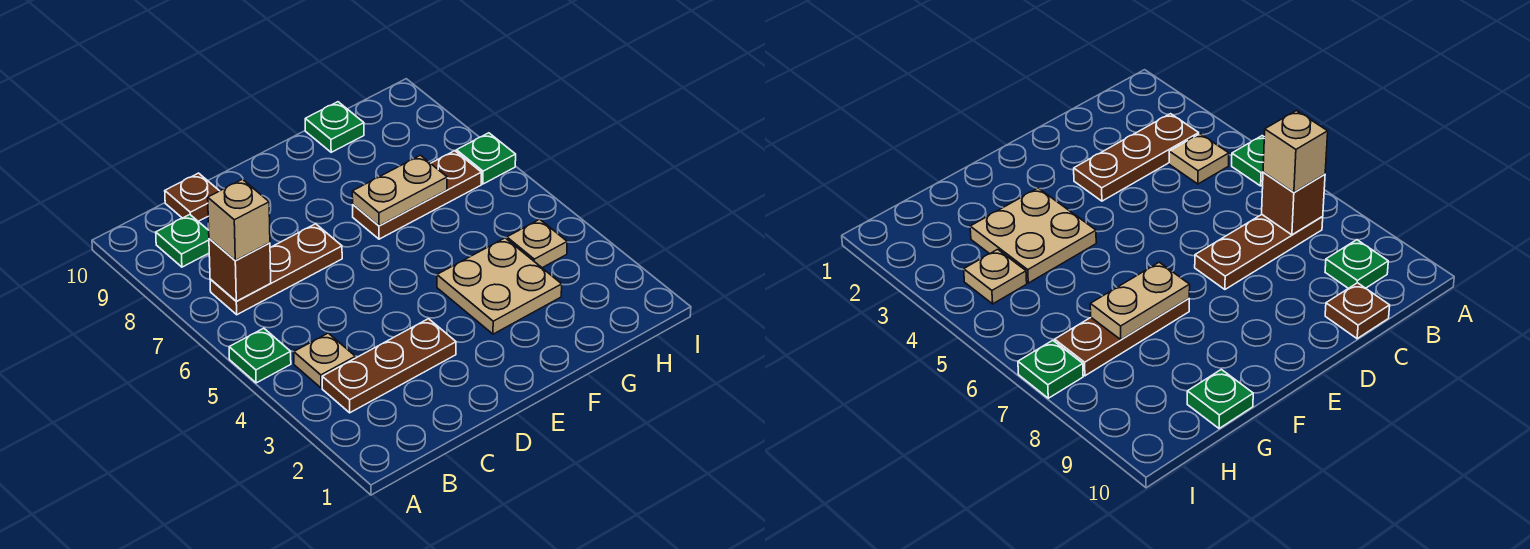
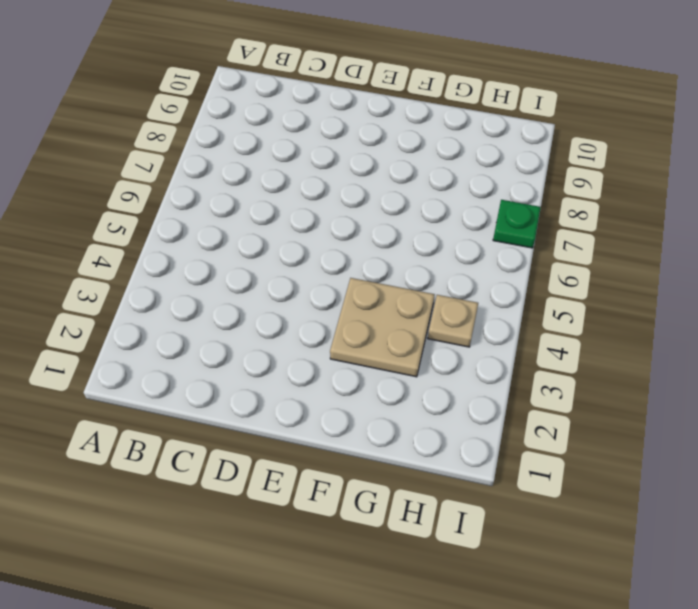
none -> green 1x1 plate [229,328,291,383]
none -> brown 1x3 plate [322,319,456,413]
none -> tan 1x1 plate [294,333,355,388]

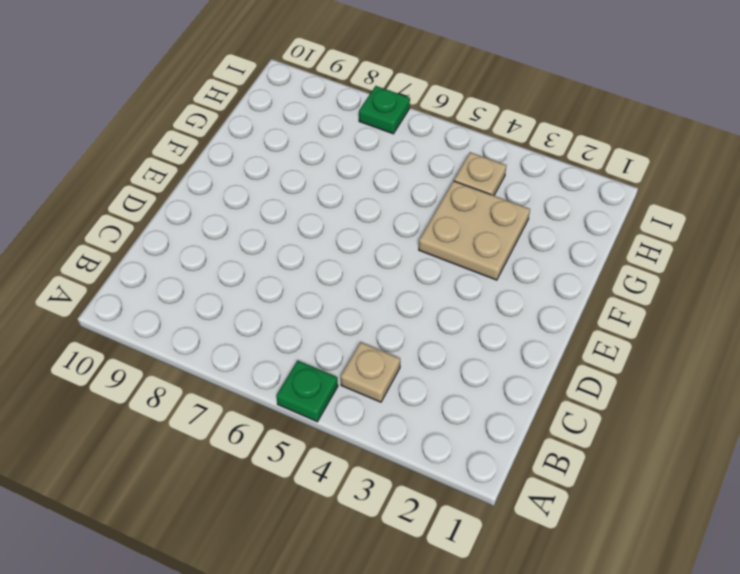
none -> brown 1x3 plate [322,319,456,413]
none -> brown 1x3 plate [210,224,342,315]
none -> green 1x1 plate [156,215,209,267]

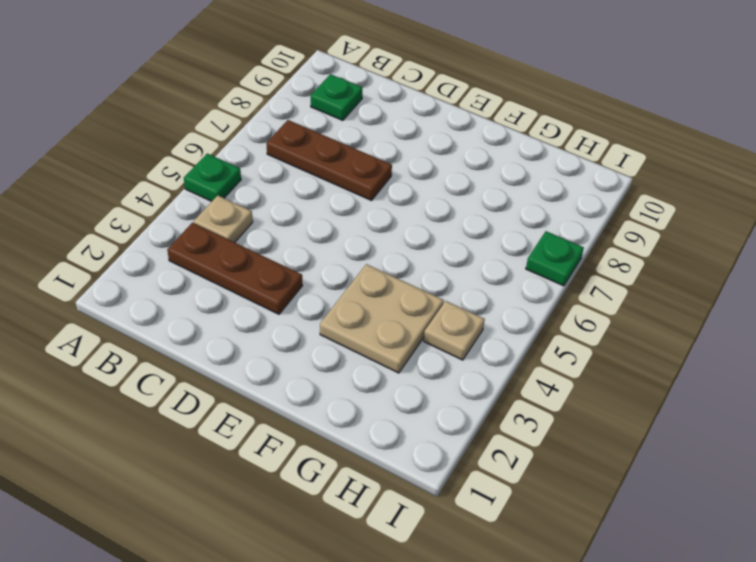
none -> brown 1x1 plate [165,173,219,221]
none -> brown 1x3 plate [353,151,481,239]
none -> green 1x1 plate [305,102,364,152]

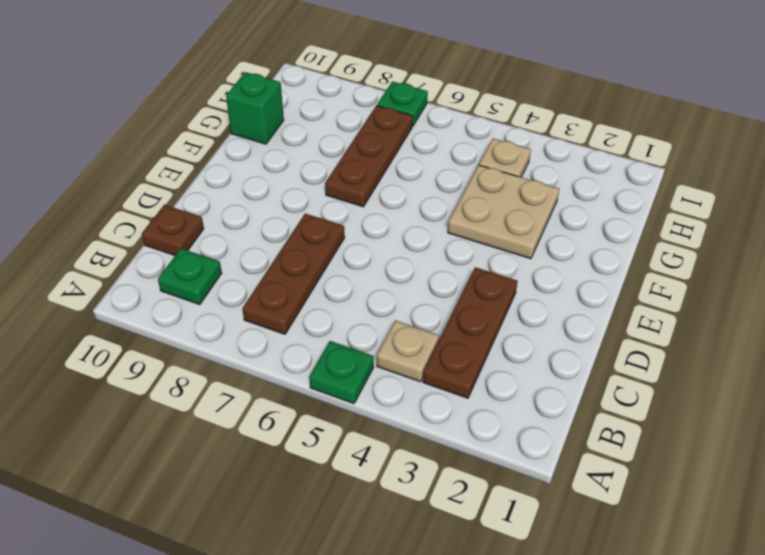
green 1x1 brick [226,72,284,144] -> green 1x1 plate [305,102,364,152]
none -> brown 1x1 brick [209,239,271,301]
none -> tan 1x2 plate [352,155,447,226]
none -> tan 1x1 brick [208,179,270,261]

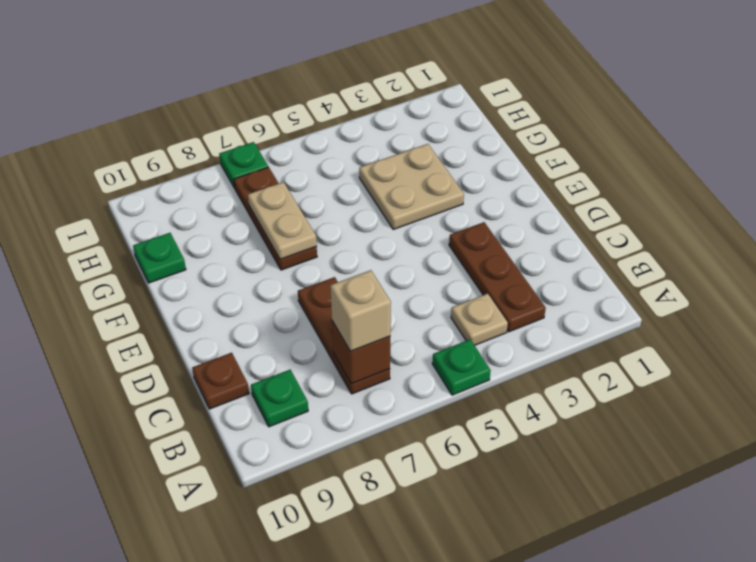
none -> tan 1x1 plate [507,219,567,268]

